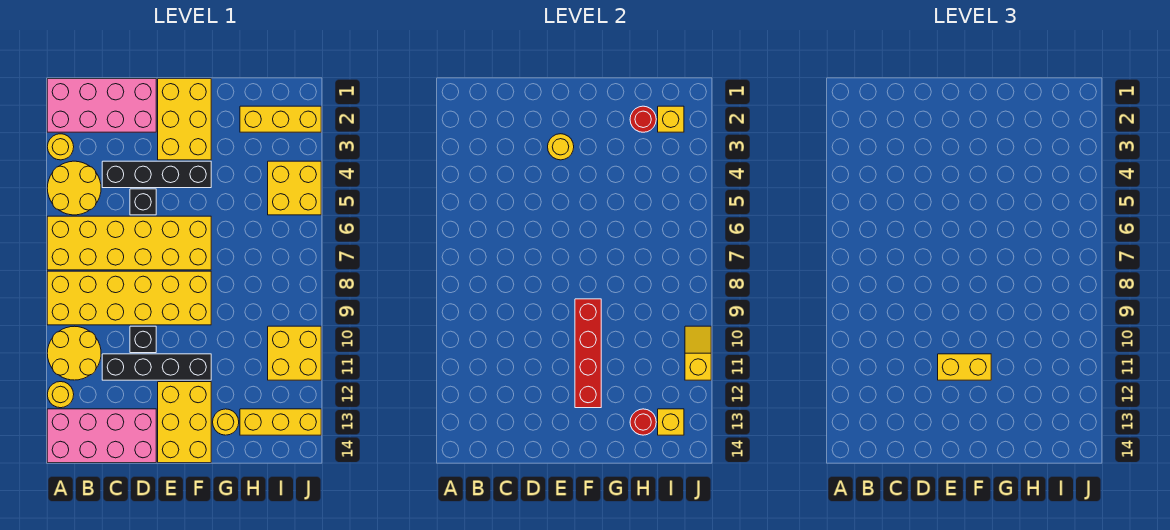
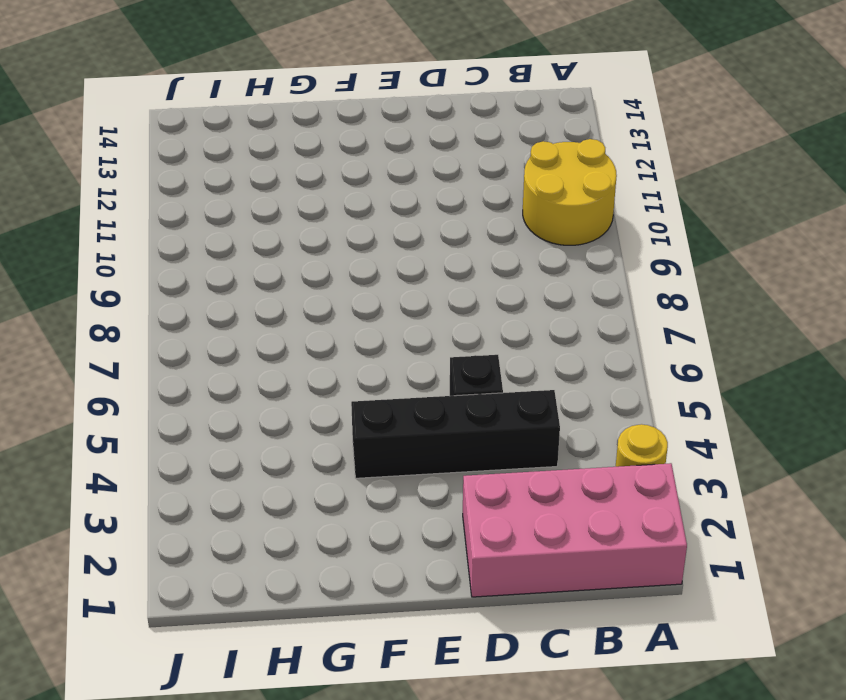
none -> yellow 2x2 round brick [47,161,101,215]
none -> yellow 2x6 brick [47,216,211,270]
none -> yellow 2x6 brick [47,271,211,325]

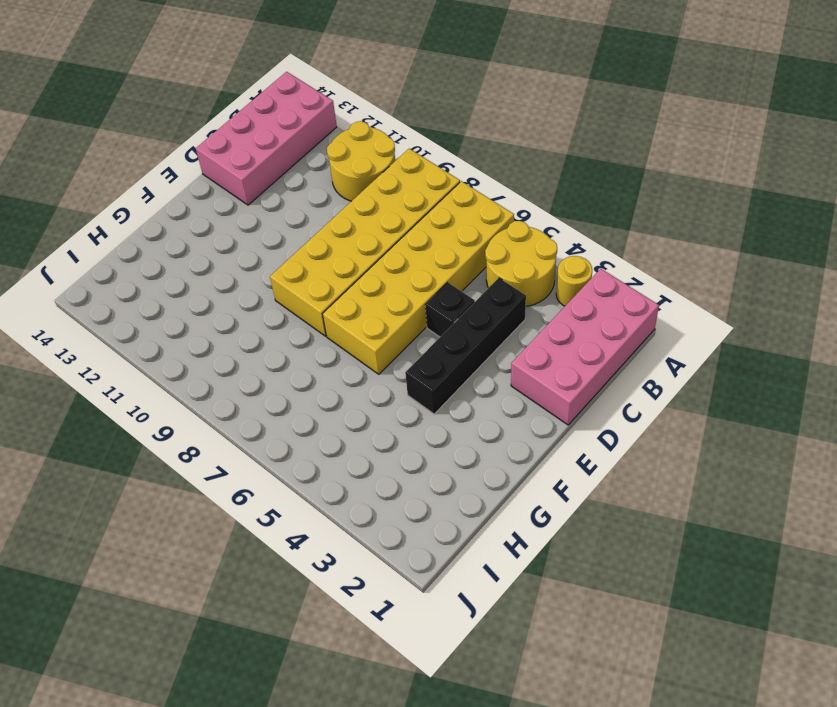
none -> yellow 1x1 round brick [47,382,74,408]
none -> black 1x4 brick [102,354,211,380]
none -> black 1x1 brick [130,326,156,353]

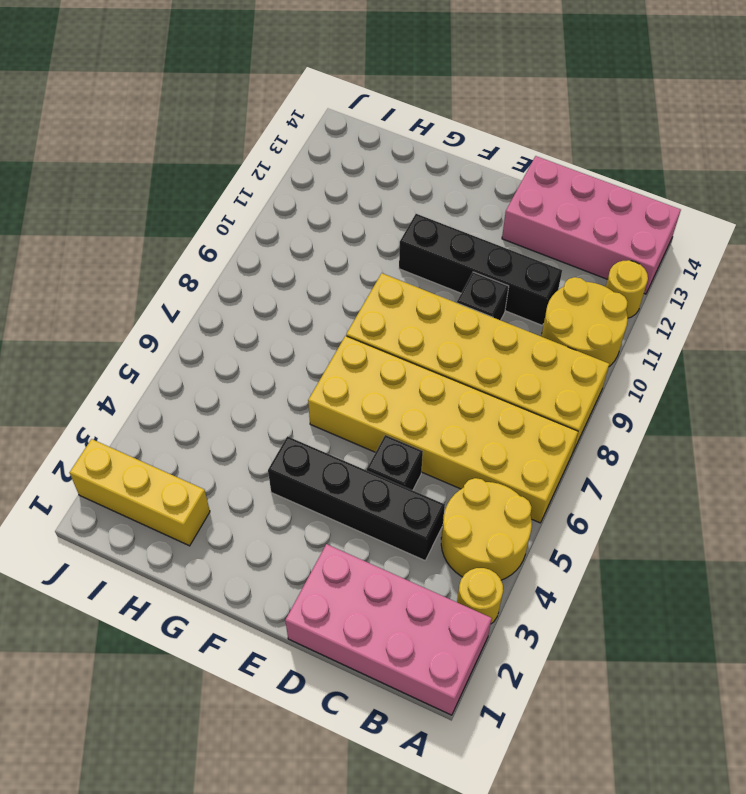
none -> yellow 2x3 brick [158,79,211,160]
none -> yellow 2x3 brick [158,382,211,463]
none -> yellow 1x1 round brick [213,409,239,435]

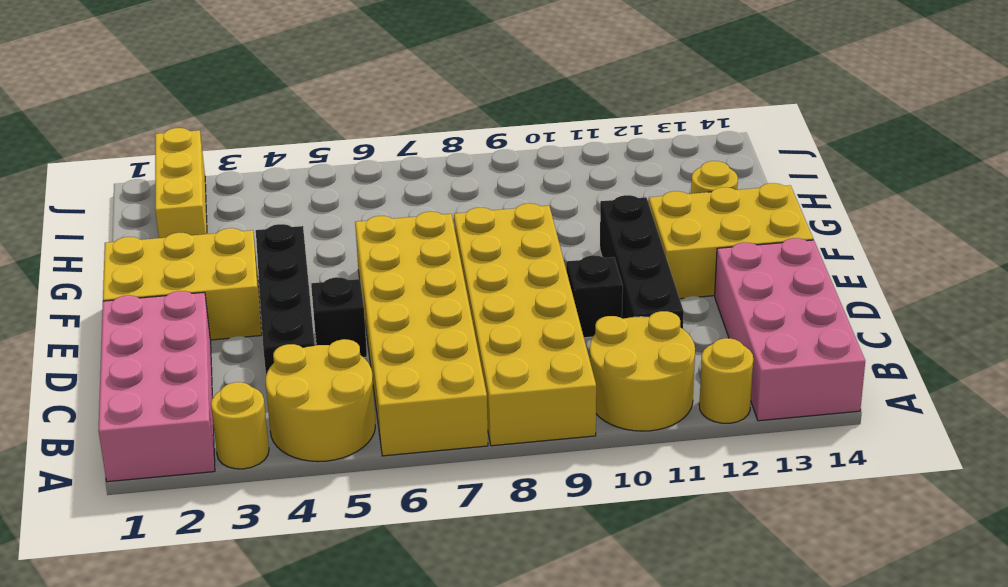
none -> yellow 1x3 brick [240,409,321,435]
none -> yellow 2x2 brick [268,161,321,215]
none -> yellow 2x2 brick [268,326,321,380]

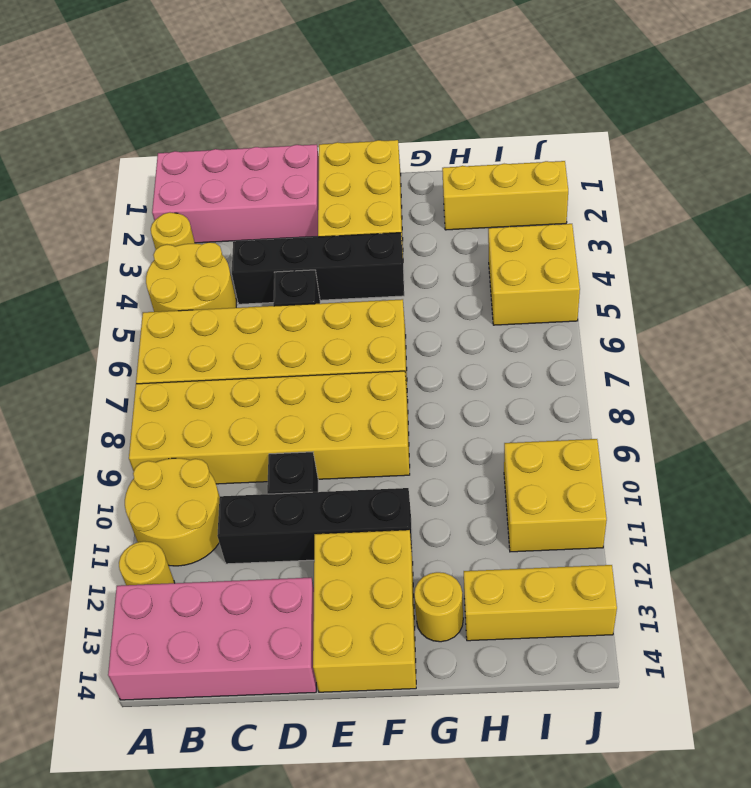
none -> yellow 1x1 round brick [548,134,574,160]
none -> red 1x4 brick [575,299,601,408]
none -> red 1x1 round brick [630,106,656,132]

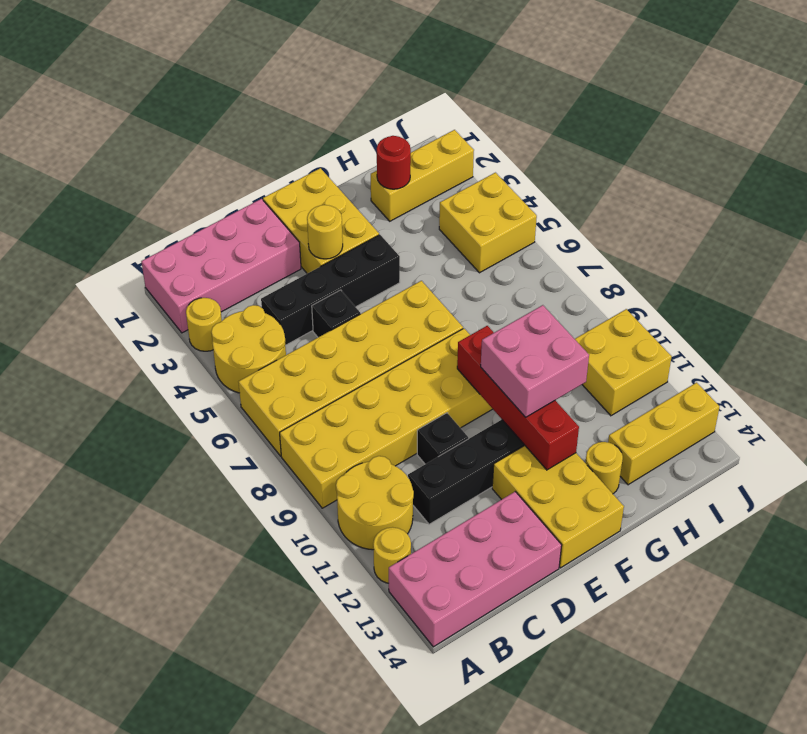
pink 2x2 brick [481,305,589,417] -> yellow 1x2 brick [938,354,991,380]
none -> red 1x1 round brick [630,409,656,435]
none -> yellow 1x1 brick [658,106,684,132]
none -> yellow 1x1 brick [658,409,684,435]

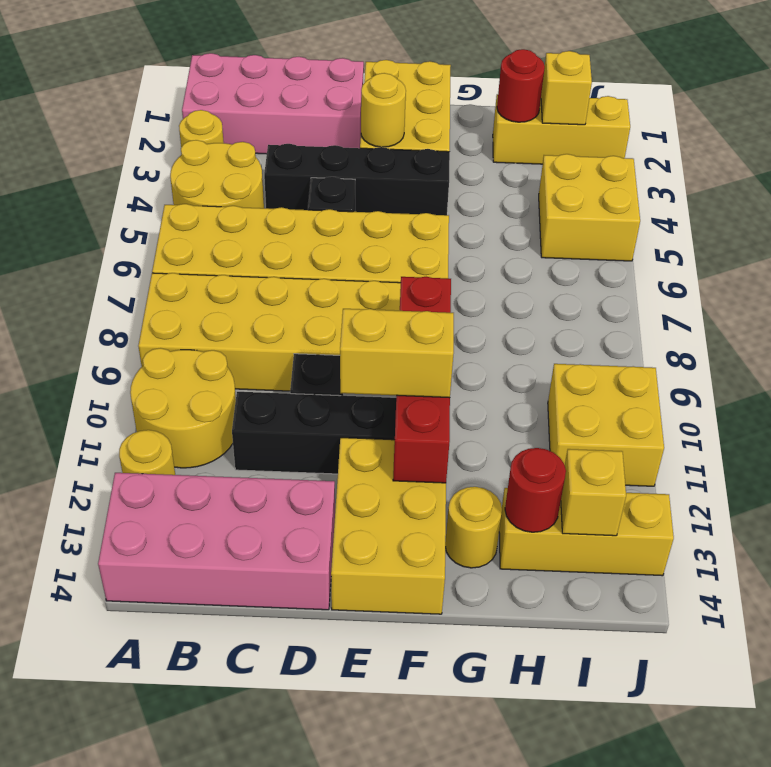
none -> yellow 1x2 slope [685,326,711,380]

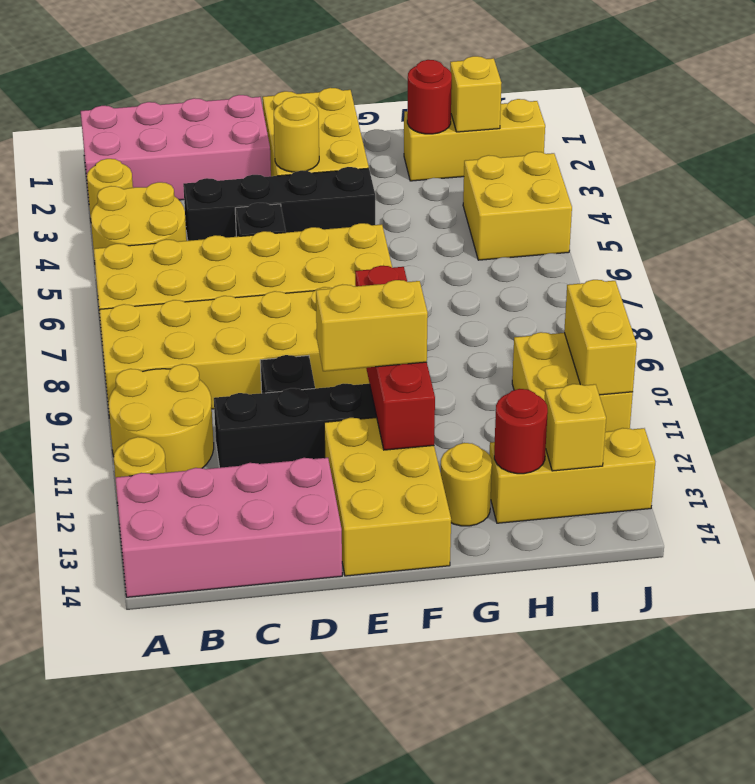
yellow 1x2 brick [564,280,637,395] -> yellow 1x2 slope [685,326,711,380]

